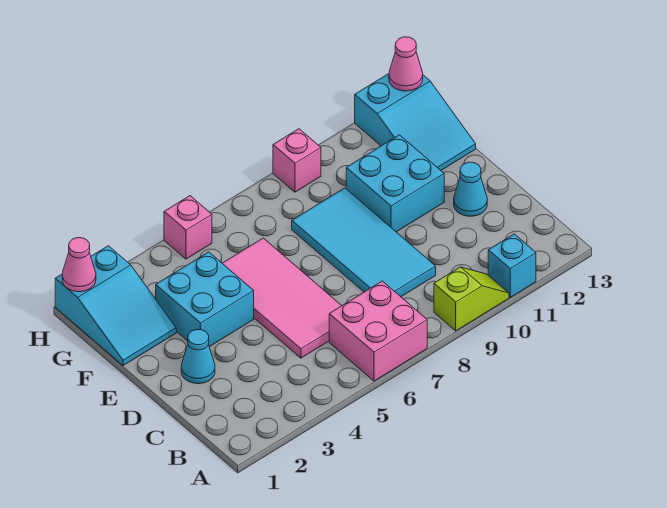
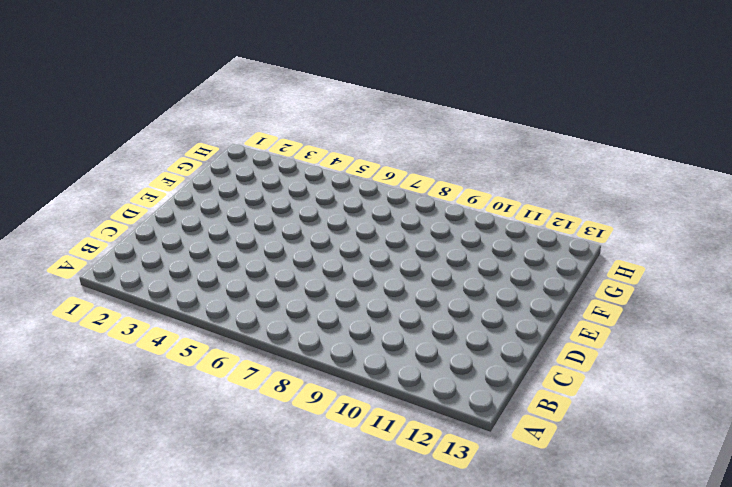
none -> pink 2x2 brick [329,281,427,381]
none -> lime 1x2 slope [434,267,509,331]
none -> cyan 1x1 brick [488,234,536,297]

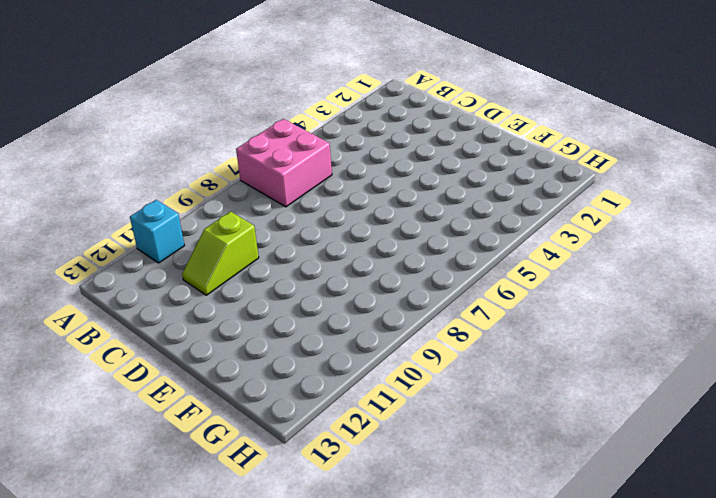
lime 1x2 slope [182,211,259,295] -> lime 1x2 slope moved to [434,267,509,331]
none -> pink 2x4 tile [222,238,342,358]
none -> cyan 2x4 tile [292,188,436,297]
none -> cyan 1x1 cone [181,329,215,384]

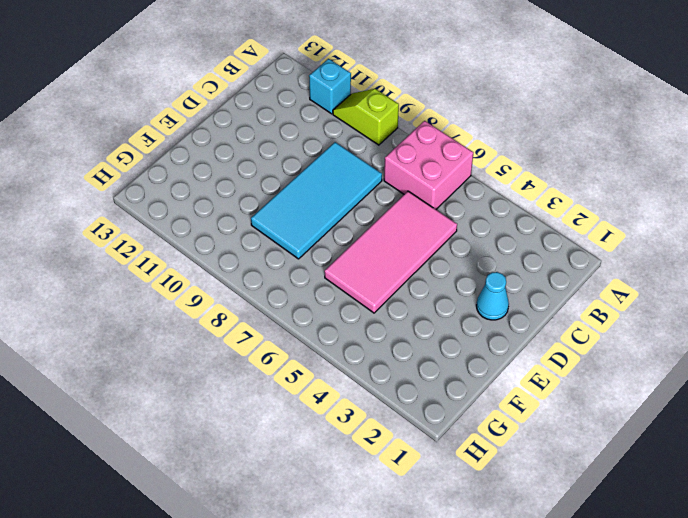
none -> cyan 1x1 cone [454,162,487,216]
none -> cyan 2x2 brick [156,252,254,347]
none -> cyan 2x2 brick [346,135,444,232]

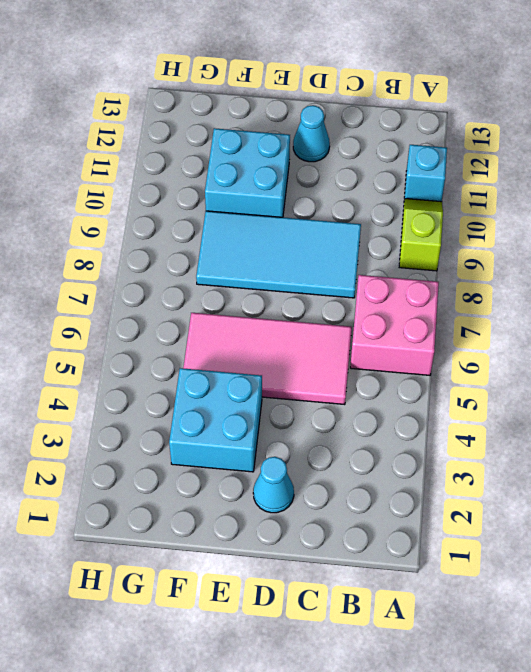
none -> cyan 2x3 slope [55,246,176,366]
none -> cyan 2x3 slope [355,74,476,170]
none -> pink 1x1 brick [164,196,212,259]

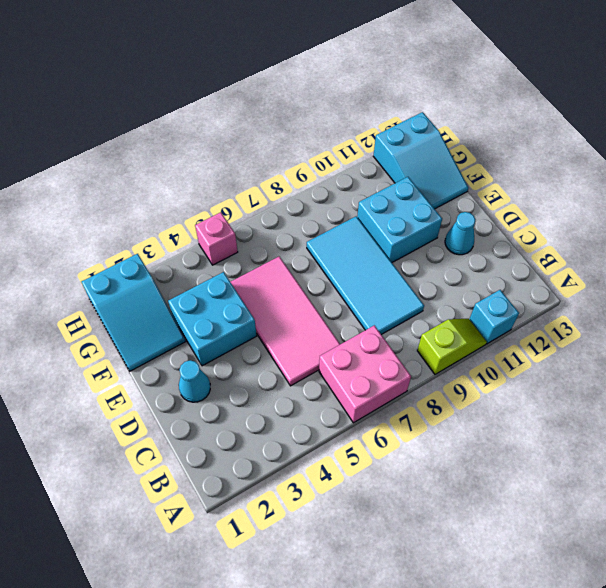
none -> pink 1x1 brick [273,129,321,192]
none -> pink 1x1 cone [62,238,96,292]
none -> pink 1x1 cone [389,37,423,91]

